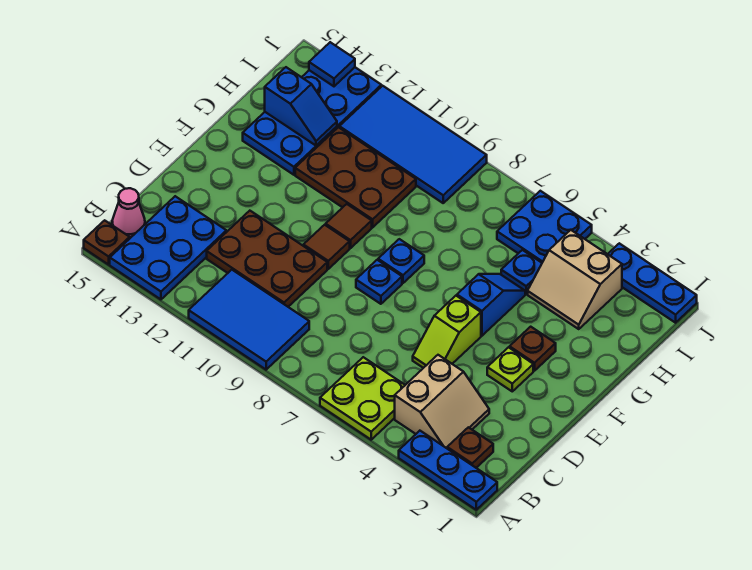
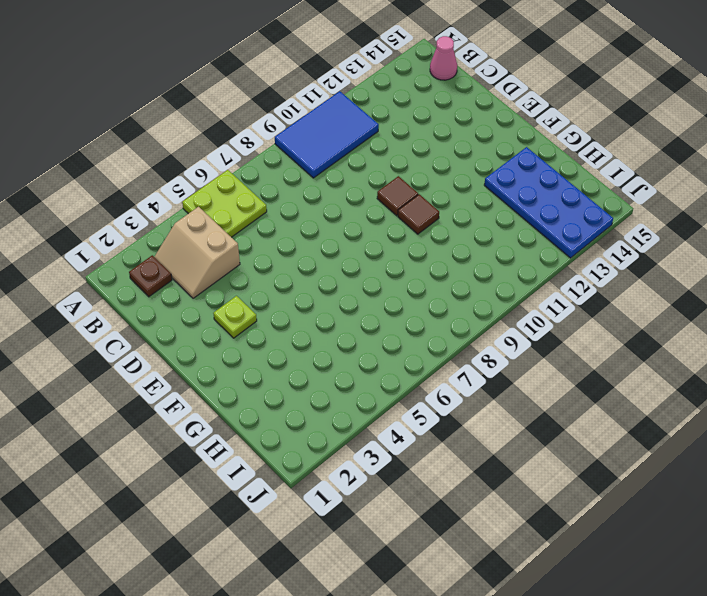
none -> blue 1x3 plate [399,431,497,510]
none -> blue 2x3 plate [110,196,226,299]
none -> brown 1x1 plate [84,220,130,265]

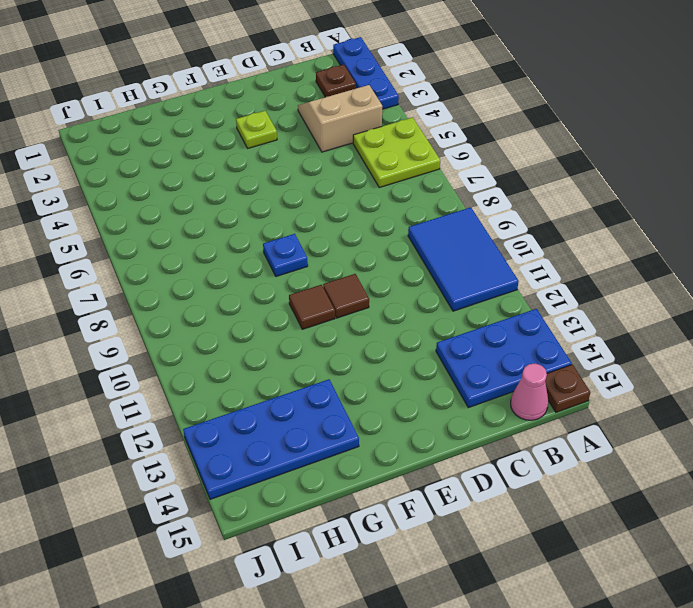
none -> brown 2x3 plate [207,211,327,307]
none -> lime 1x2 slope [413,296,481,368]
none -> blue 1x1 plate [356,260,402,304]

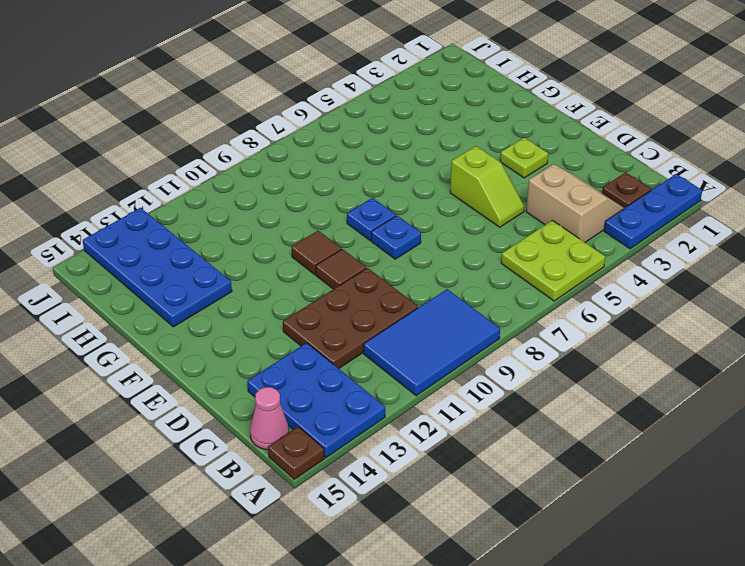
none -> brown 1x1 plate [510,327,556,371]
none -> blue 1x2 slope [457,274,525,336]
none -> brown 2x3 plate [295,127,416,227]

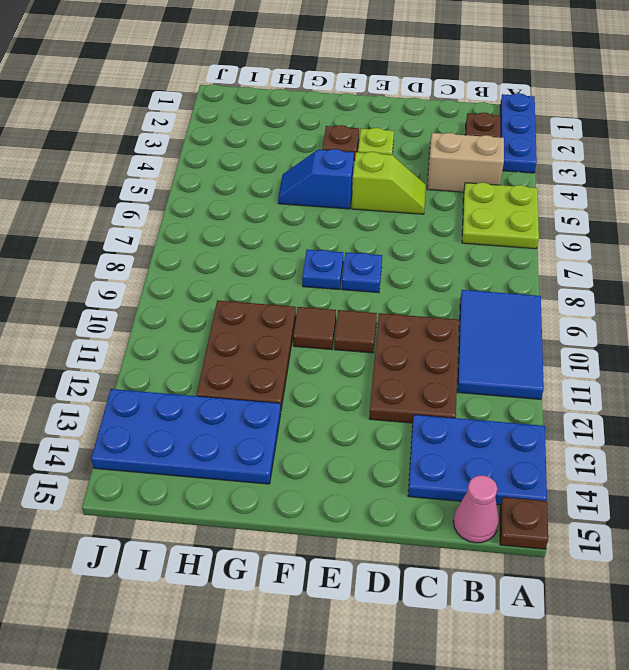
none -> tan 2x2 slope [528,230,622,329]
none -> blue 1x1 plate [501,250,542,294]
none -> blue 2x2 plate [497,191,592,263]

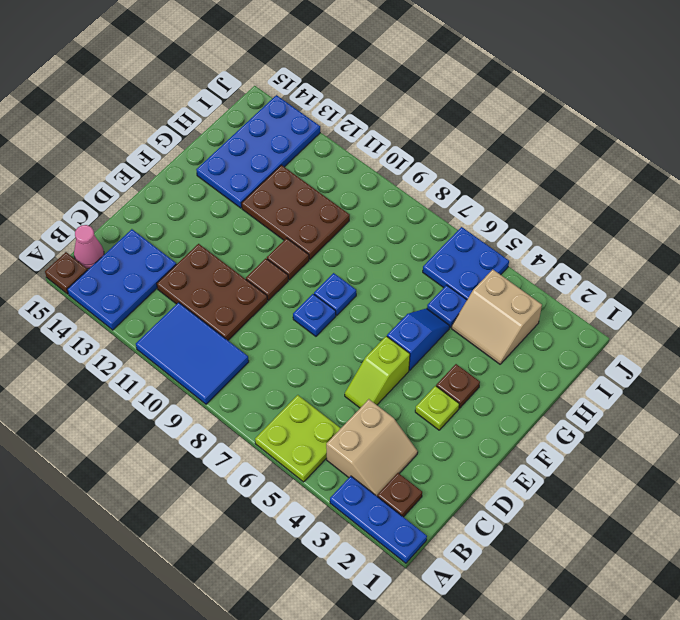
none -> blue 2x4 tile [339,86,487,203]
none -> blue 1x3 plate [608,243,697,323]
none -> blue 1x2 slope [265,67,337,145]

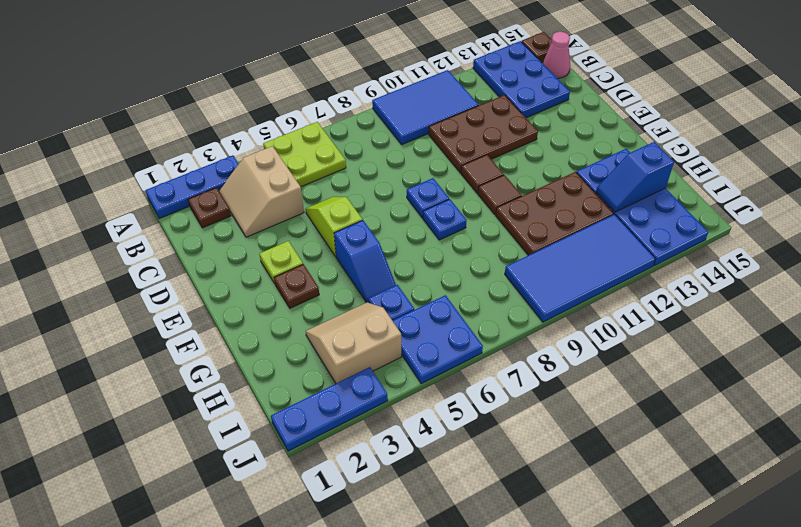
none -> blue 1x1 tile [309,42,355,86]

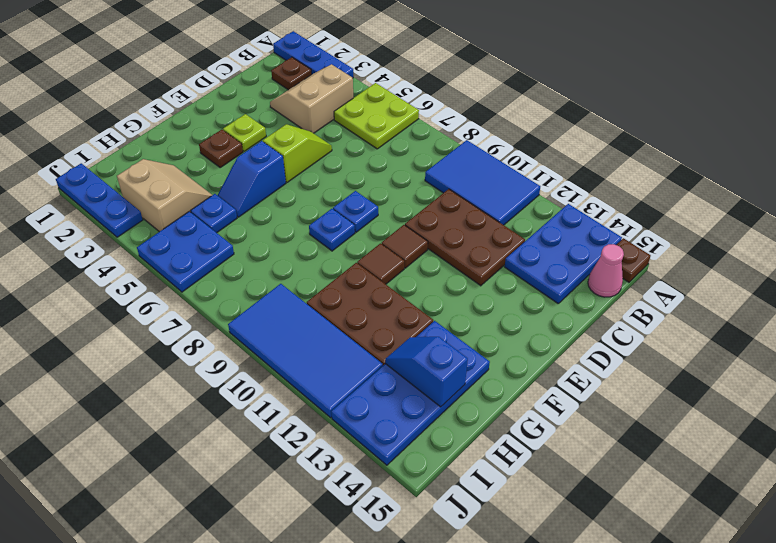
none -> blue 1x1 tile [309,42,355,86]

